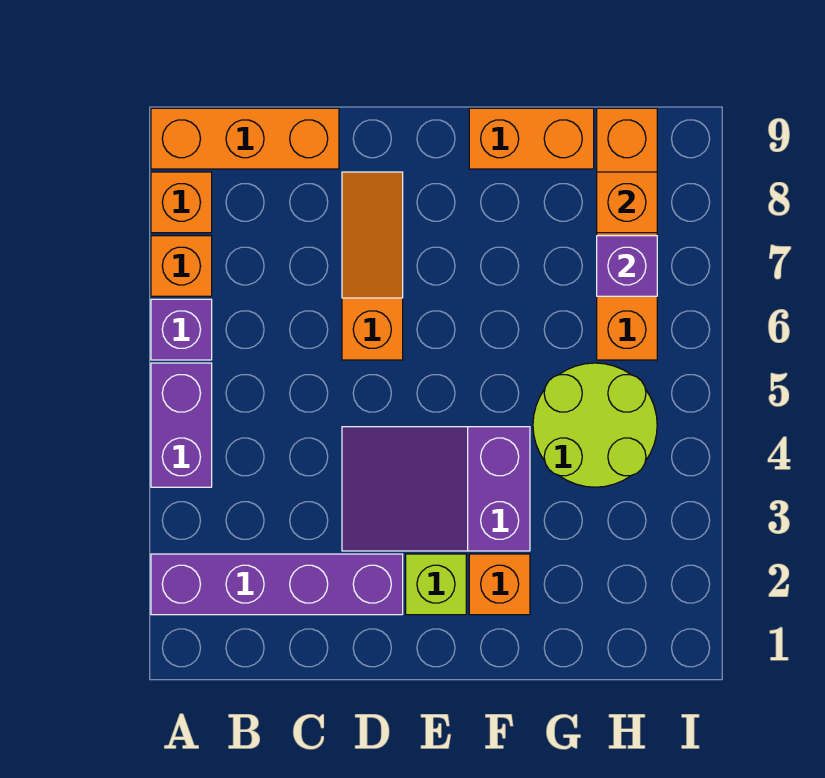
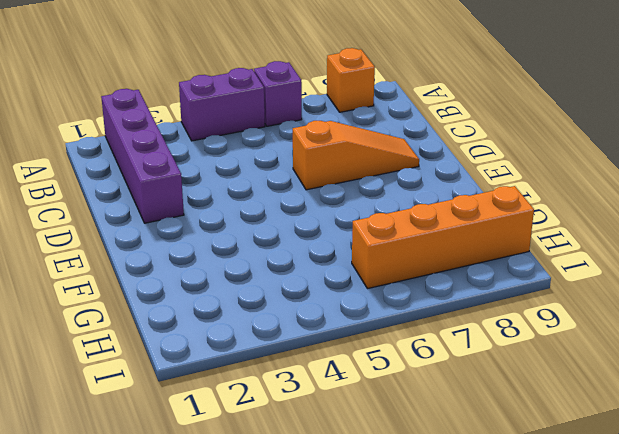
none -> orange 1x1 brick [151,236,212,296]
none -> orange 1x3 brick [151,108,339,169]
none -> purple 2x3 slope [342,427,530,551]

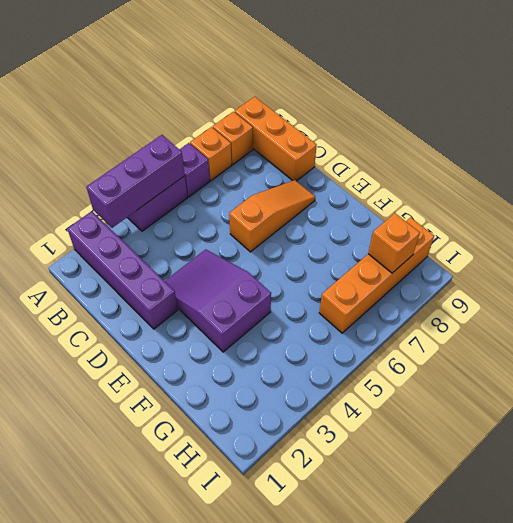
purple 1x3 brick [86,135,185,228] -> none
none -> lime 1x1 brick [406,554,466,615]
none -> orange 1x1 brick [469,554,530,615]
none -> orange 1x2 brick [469,108,594,169]

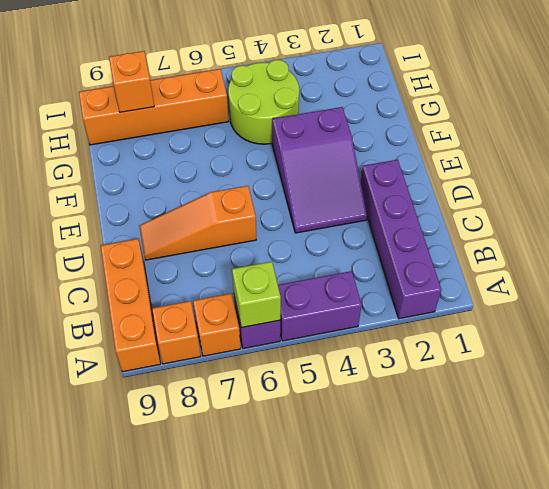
lime 1x1 brick [232,262,281,327] -> lime 1x1 brick moved to [406,554,466,615]
none -> orange 1x1 brick [469,554,530,615]
none -> orange 1x2 brick [469,108,594,169]
none -> purple 1x1 brick [597,236,657,296]

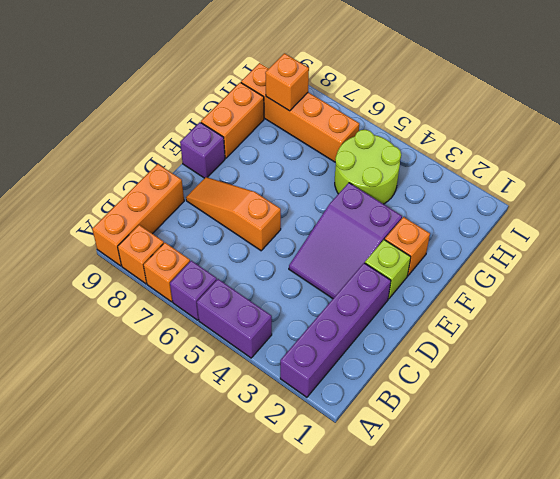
purple 1x1 brick [180,122,225,178] -> purple 1x1 brick moved to [597,236,657,296]

